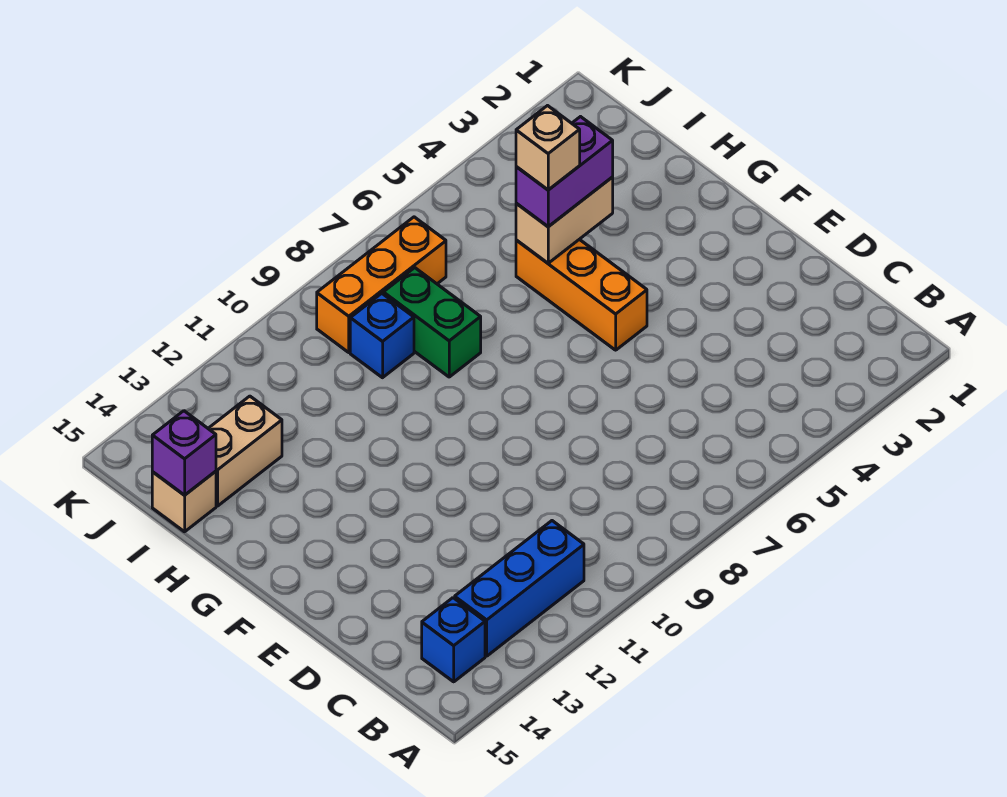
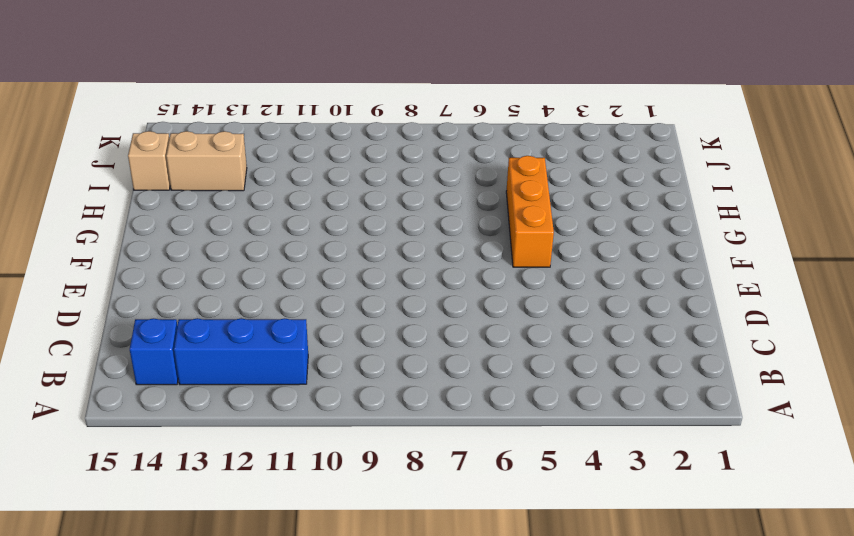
none -> green 1x2 brick [383,268,481,377]
none -> blue 1x1 brick [350,293,414,378]
none -> orange 1x3 brick [317,217,446,352]

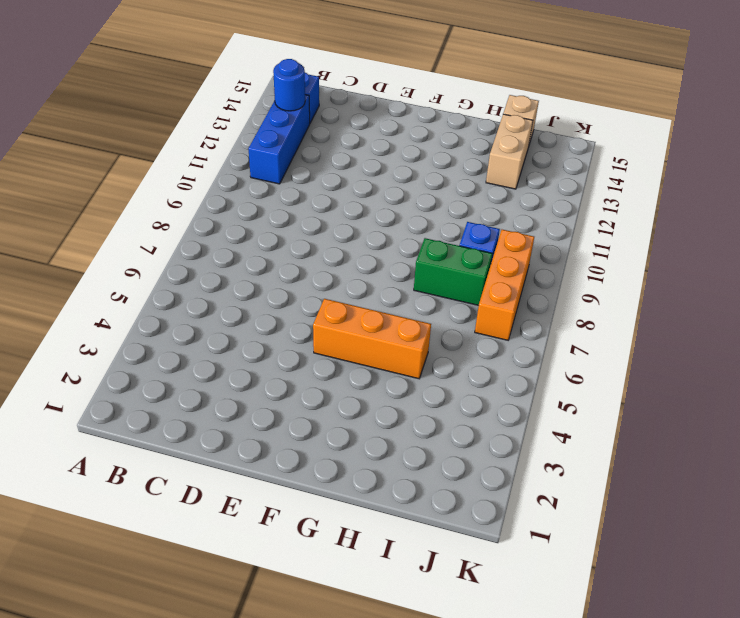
blue 1x1 round brick [273,59,305,111] -> none
none -> tan 1x2 brick [516,177,613,263]
none -> purple 1x1 brick [152,411,216,495]
none -> purple 1x2 brick [516,117,613,227]

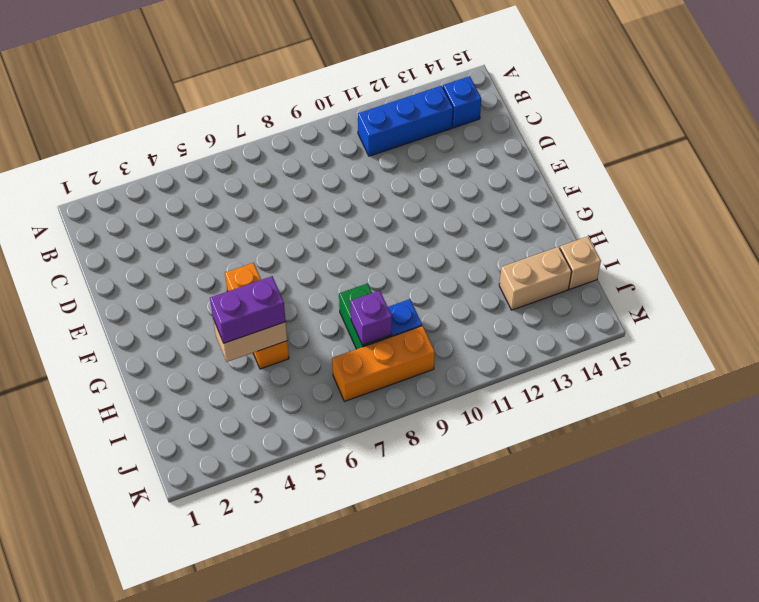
purple 1x1 brick [350,291,392,345] -> purple 1x1 brick moved to [152,411,216,495]
none -> tan 1x1 brick [516,106,580,190]

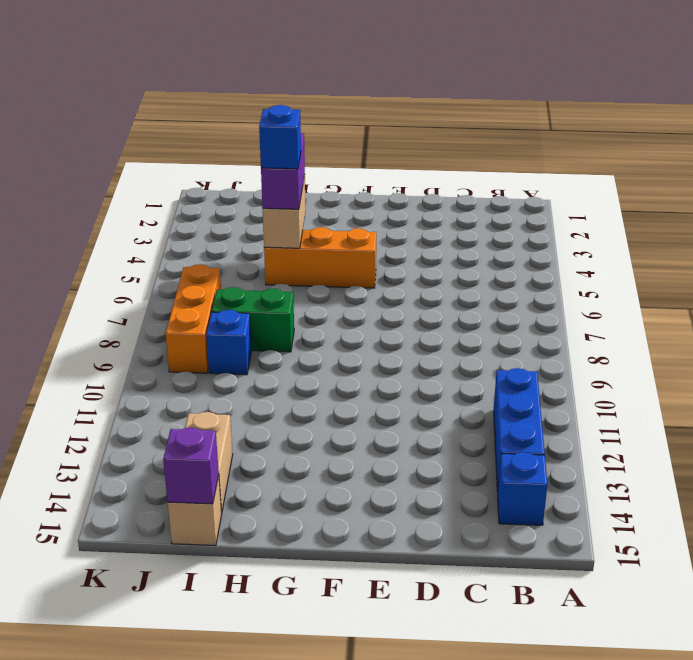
blue 1x1 brick [259,105,301,169] -> tan 1x1 brick [516,106,580,190]

